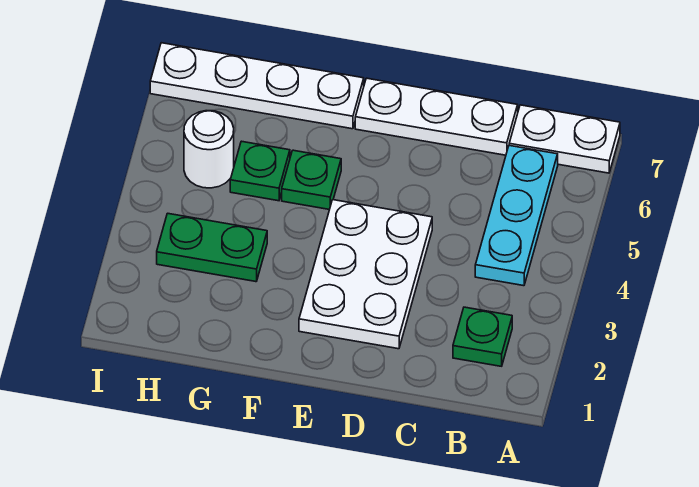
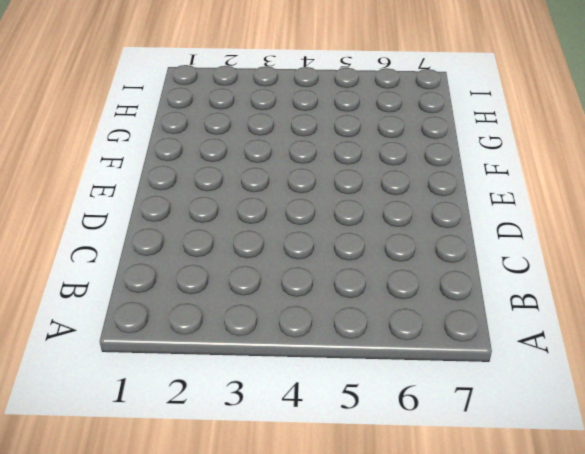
none -> white 1x2 plate [509,105,620,173]
none -> green 1x1 plate [453,307,512,366]

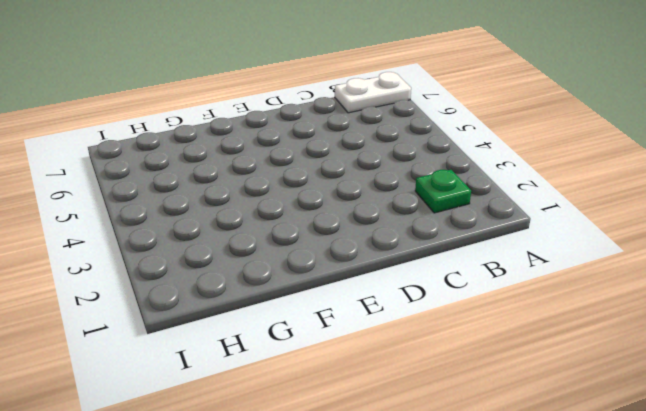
none -> cyan 1x3 plate [475,145,558,286]
none -> white 1x3 plate [355,78,518,155]

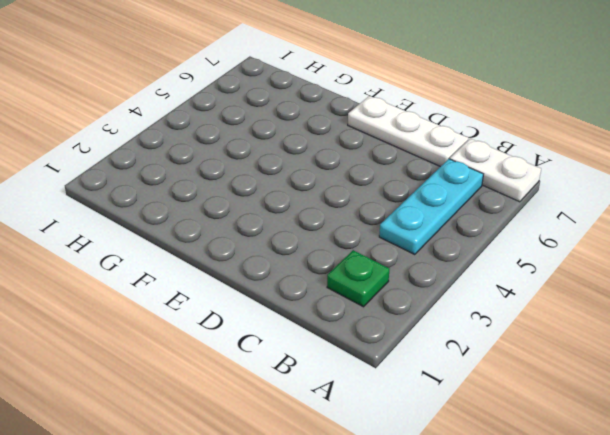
none -> white 2x3 plate [299,200,432,349]
none -> green 1x1 plate [282,150,341,210]

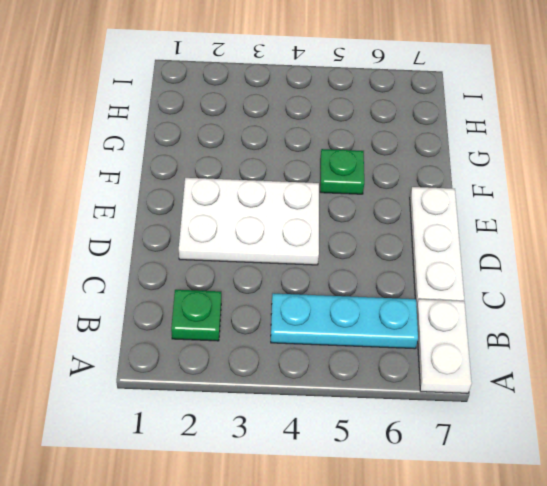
none -> white 1x4 plate [150,43,364,129]
none -> green 1x2 plate [157,213,267,282]

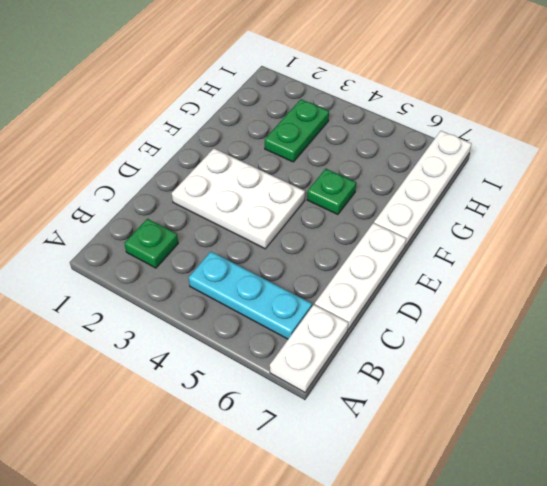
none -> green 1x1 plate [230,141,290,201]
none -> white 1x1 round brick [184,111,234,188]

